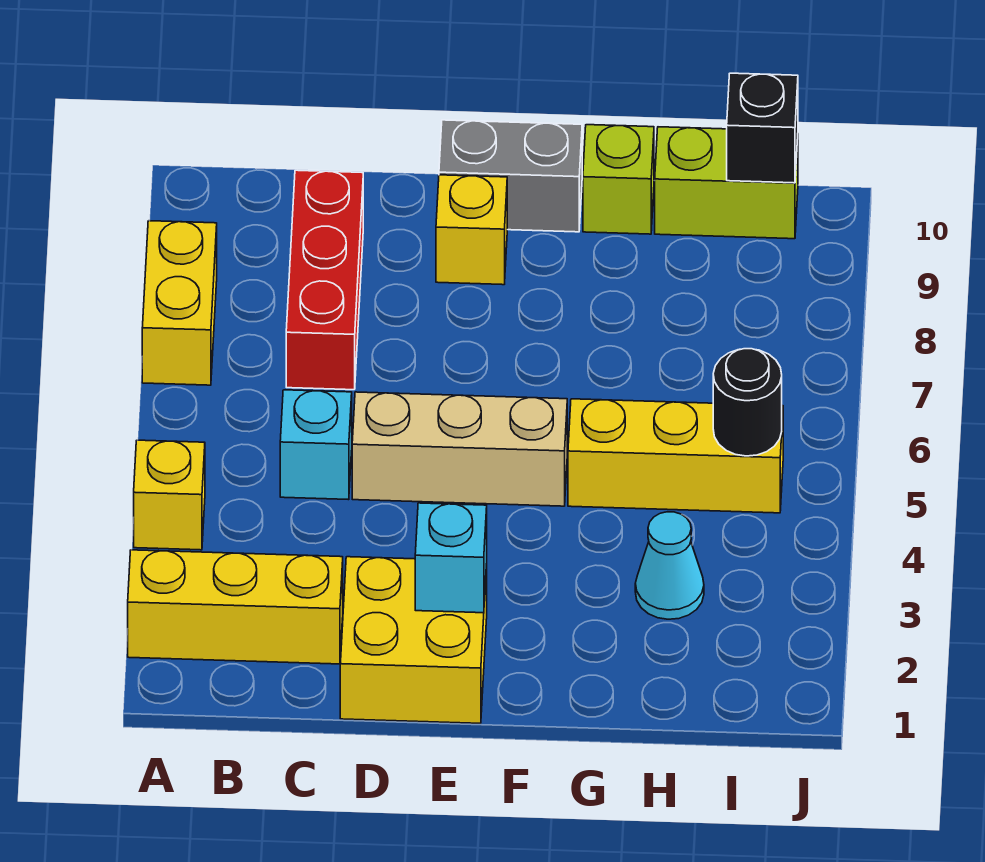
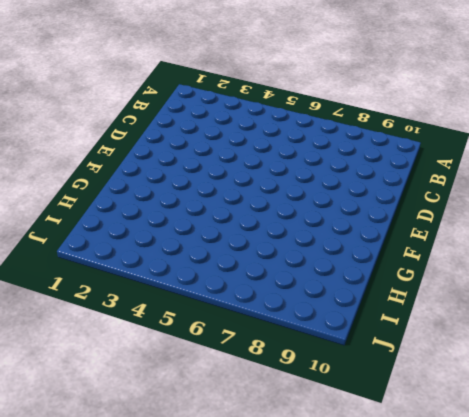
none -> yellow 1x3 brick [128,550,343,664]
none -> yellow 1x1 brick [134,440,205,550]
none -> yellow 1x2 brick [142,221,217,385]

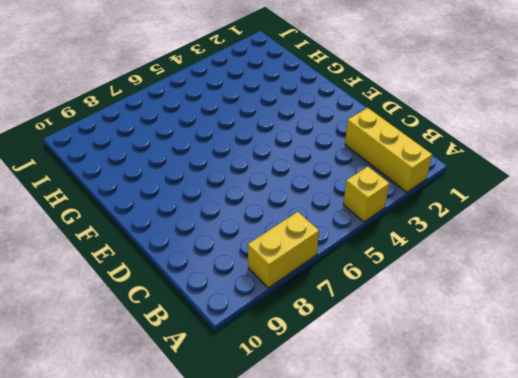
none -> cyan 1x1 brick [280,390,352,500]
none -> red 1x3 brick [286,170,363,390]
none -> yellow 2x2 brick [340,557,487,723]

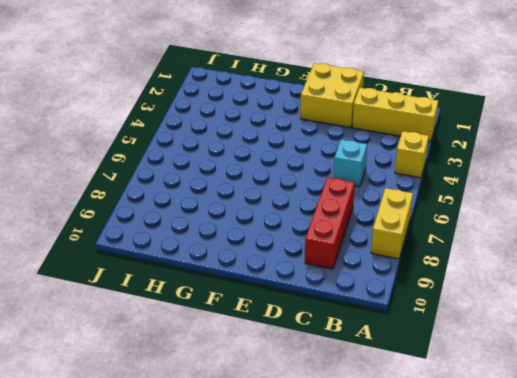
none -> tan 1x3 brick [352,392,567,506]
none -> yellow 1x1 brick [436,175,507,285]
none -> grey 1x2 brick [439,120,582,232]

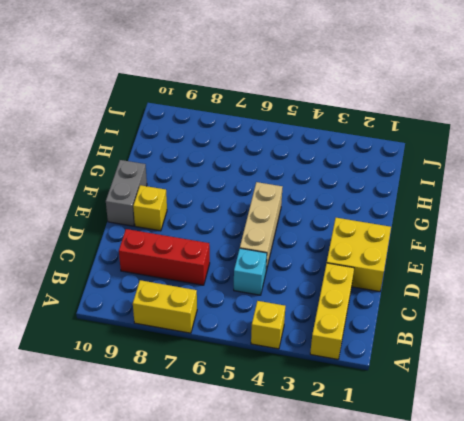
none -> yellow 1x3 brick [568,399,783,513]
none -> lime 1x1 brick [583,125,654,234]
none -> cyan 1x1 cone [635,512,704,619]

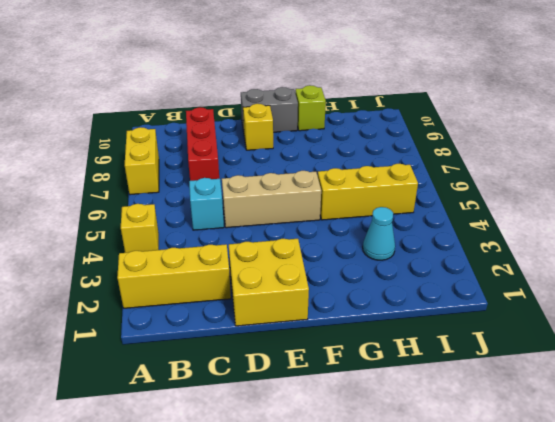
none -> lime 1x2 brick [655,127,798,239]
none -> cyan 1x1 brick [415,503,487,613]
none -> black 1x1 round brick [713,349,782,456]

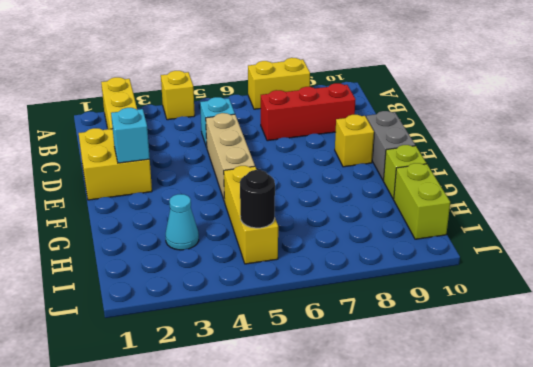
none -> black 1x1 brick [727,73,798,183]

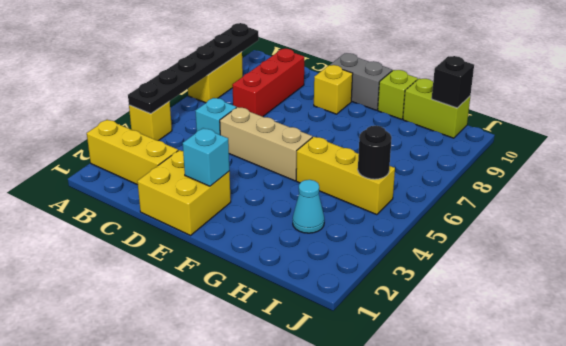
black 1x6 plate [128,23,259,114] -> none

